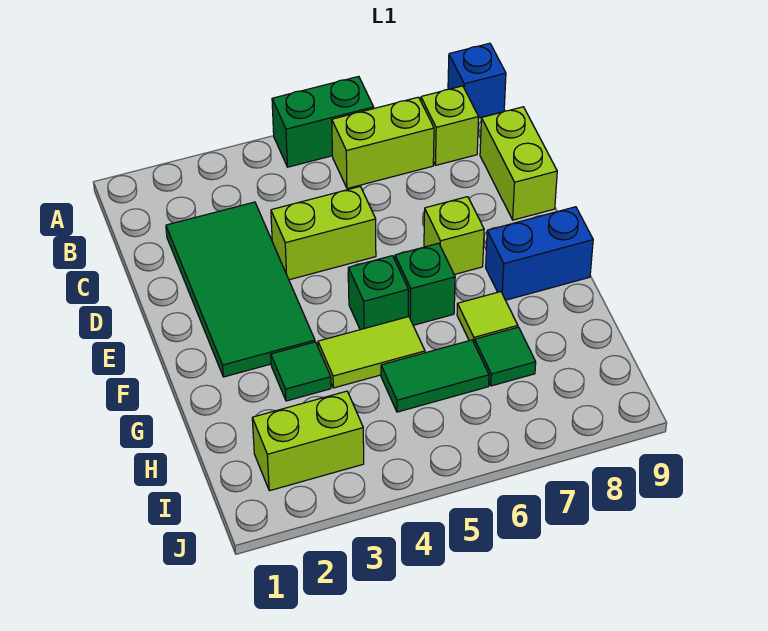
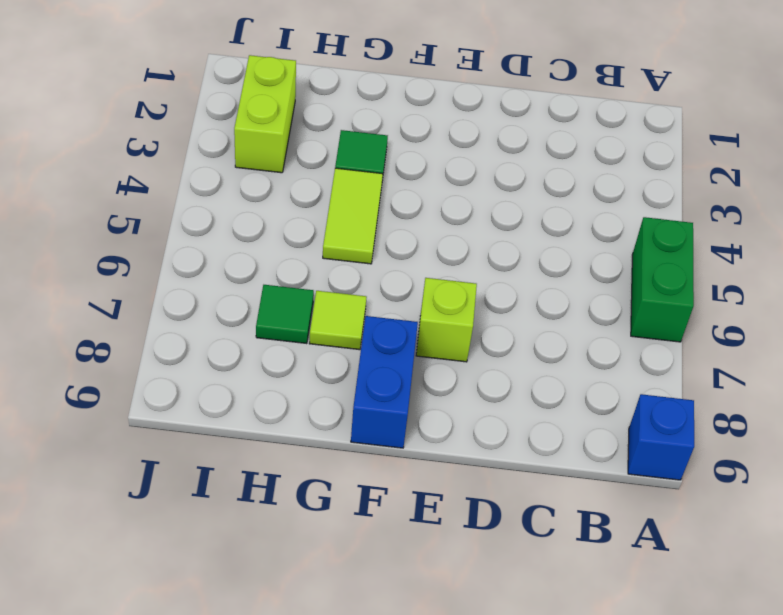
none -> lime 1x2 brick [332,97,434,189]
none -> lime 1x1 brick [421,86,479,165]
none -> green 2x4 tile [166,202,315,377]

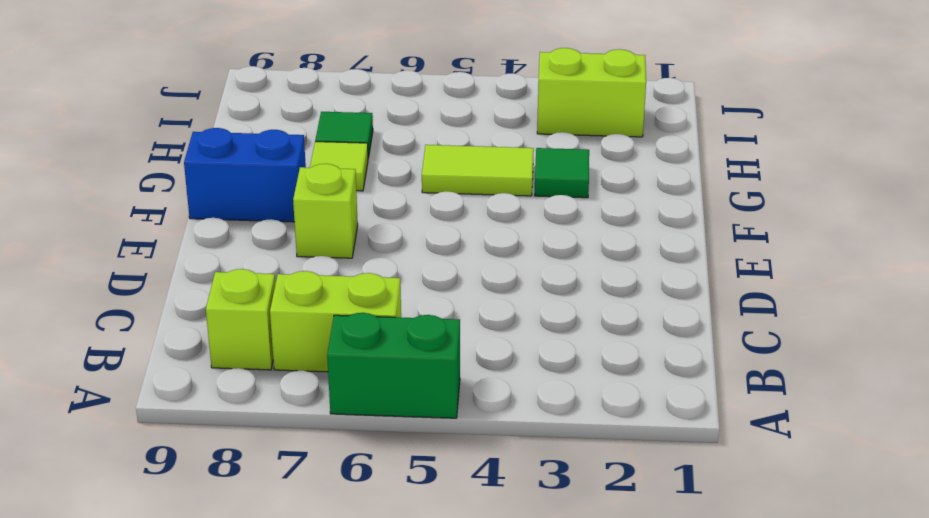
none -> blue 1x1 brick [448,43,506,118]
none -> green 2x4 tile [166,202,315,377]
none -> lime 1x2 brick [480,107,557,220]

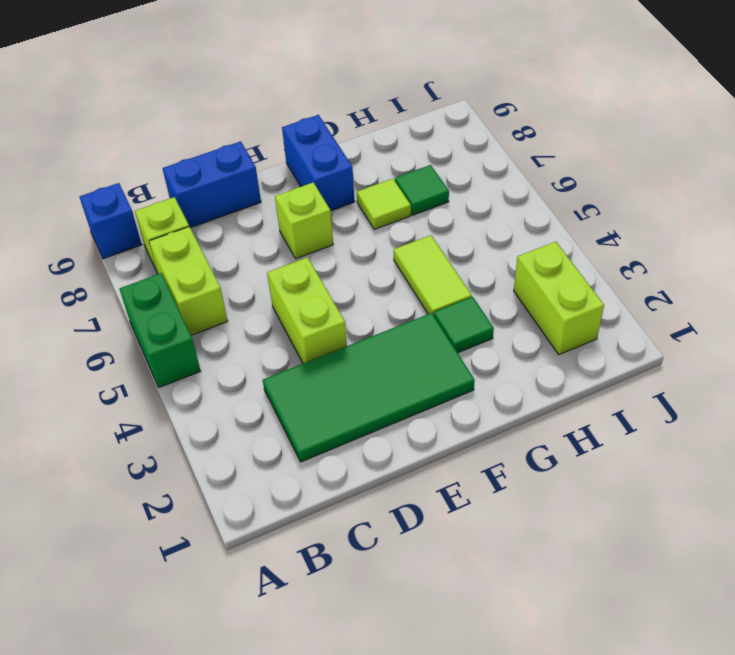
blue 1x2 brick [162,141,261,228] -> lime 1x2 brick [480,107,557,220]
none -> green 1x1 brick [348,256,409,330]
none -> green 1x1 brick [395,243,455,325]
none -> green 1x2 tile [381,340,489,412]

